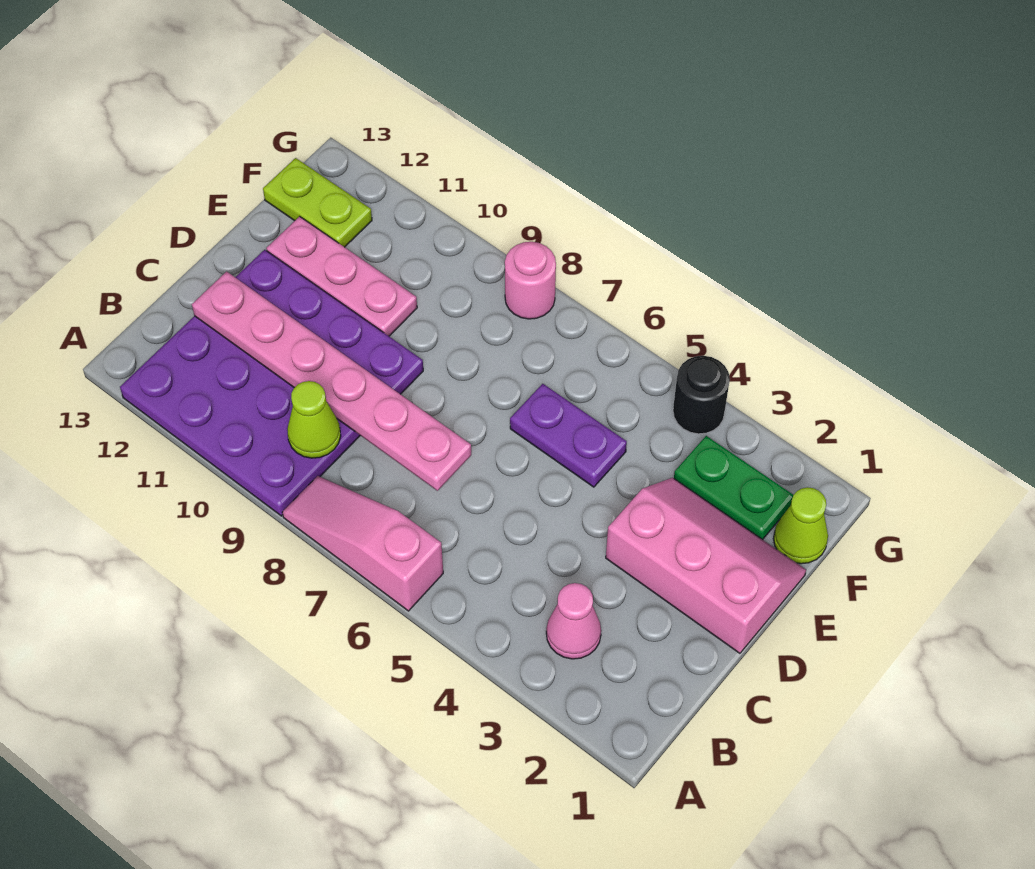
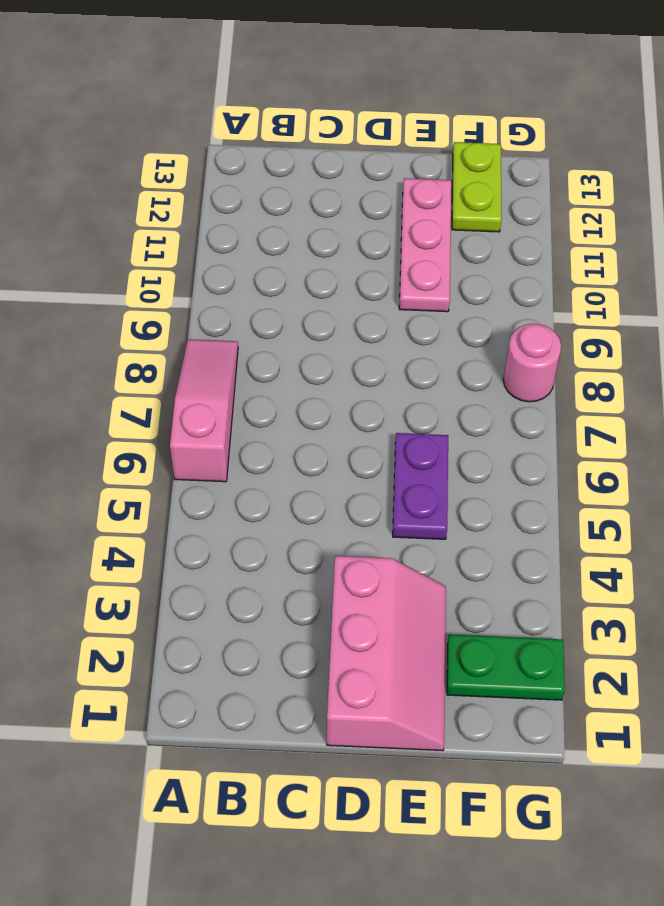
green 1x2 plate [447,634,565,700] -> green 1x2 plate turned to [674,436,793,540]
none -> purple 4x4 plate [120,250,423,516]
none -> pink 1x1 cone [546,583,601,659]
none -> lime 1x1 cone [773,487,828,564]

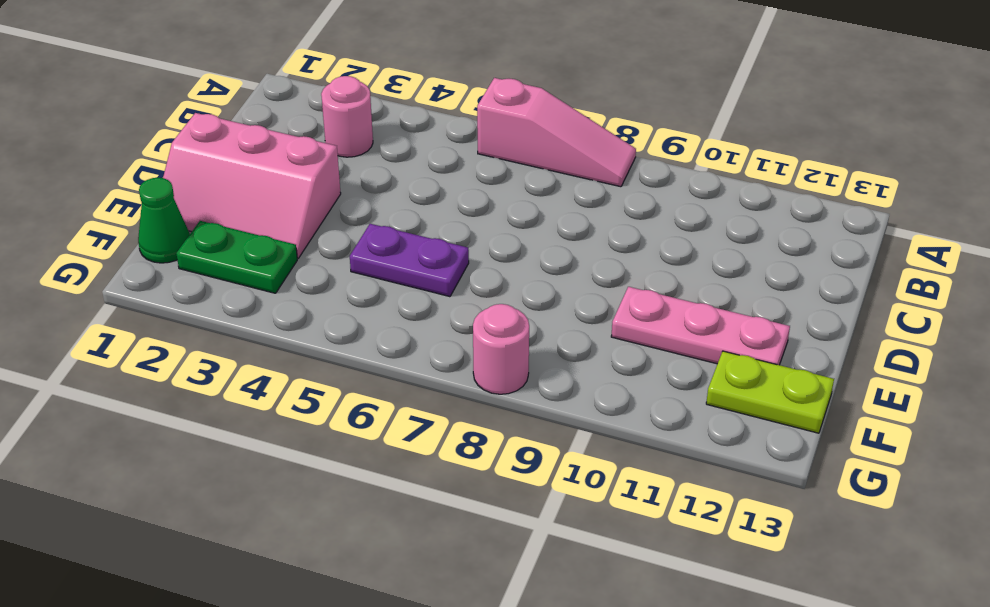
pink 1x1 round brick [321,76,373,157] -> pink 1x1 cone [546,583,601,659]
green 1x1 cone [138,178,190,263] -> lime 1x1 cone [773,487,828,564]
none -> purple 4x4 plate [120,250,423,516]
none -> black 1x1 round brick [673,356,730,434]
none -> lime 1x1 cone [287,381,341,458]

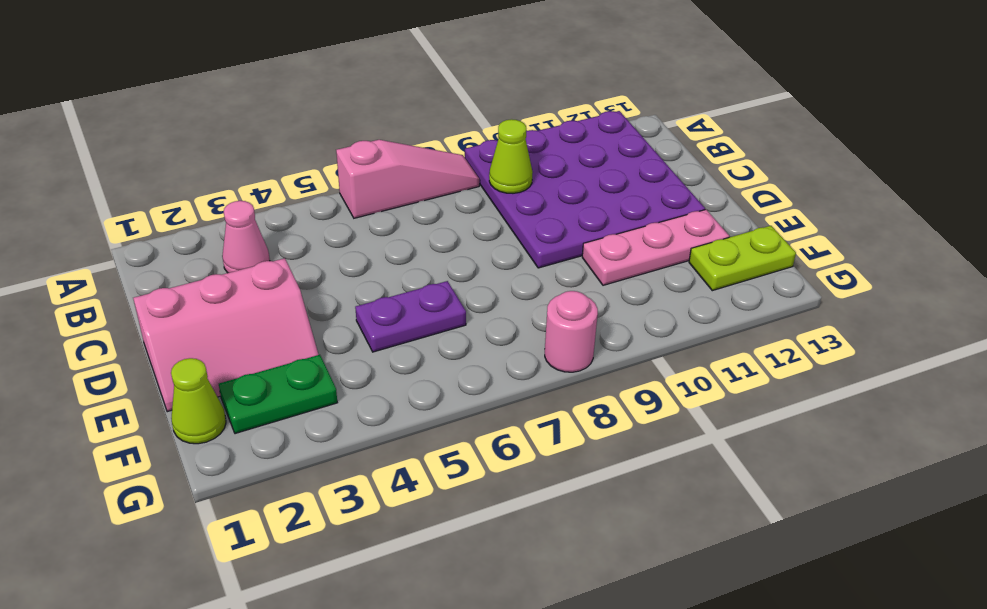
none -> black 1x1 round brick [673,356,730,434]
none -> pink 1x6 plate [192,272,471,491]

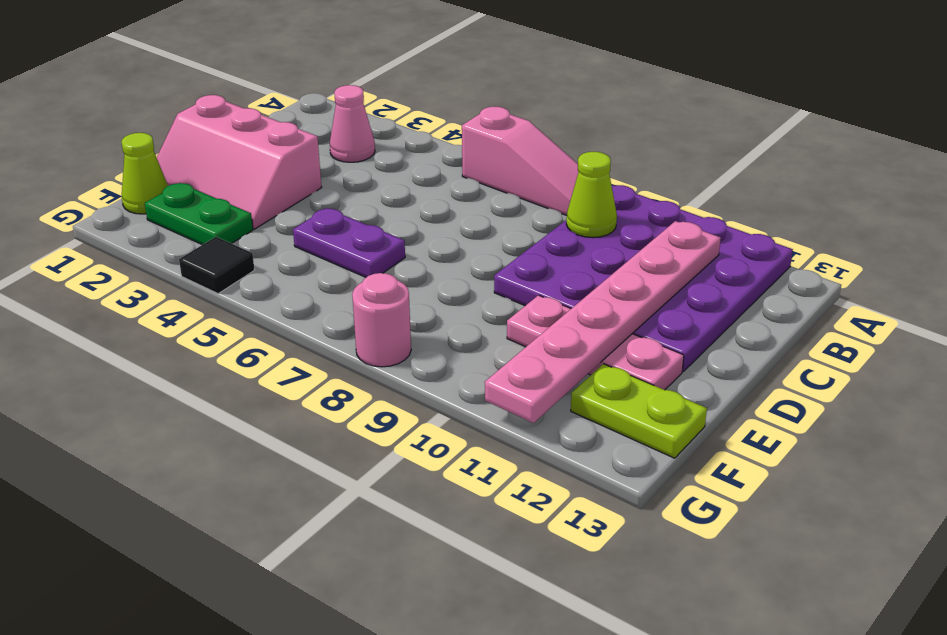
pink 1x6 plate [485,221,721,423] -> pink 1x6 plate turned to [192,272,471,491]
black 1x1 tile [179,237,254,294] -> black 1x1 round brick [673,356,730,434]

